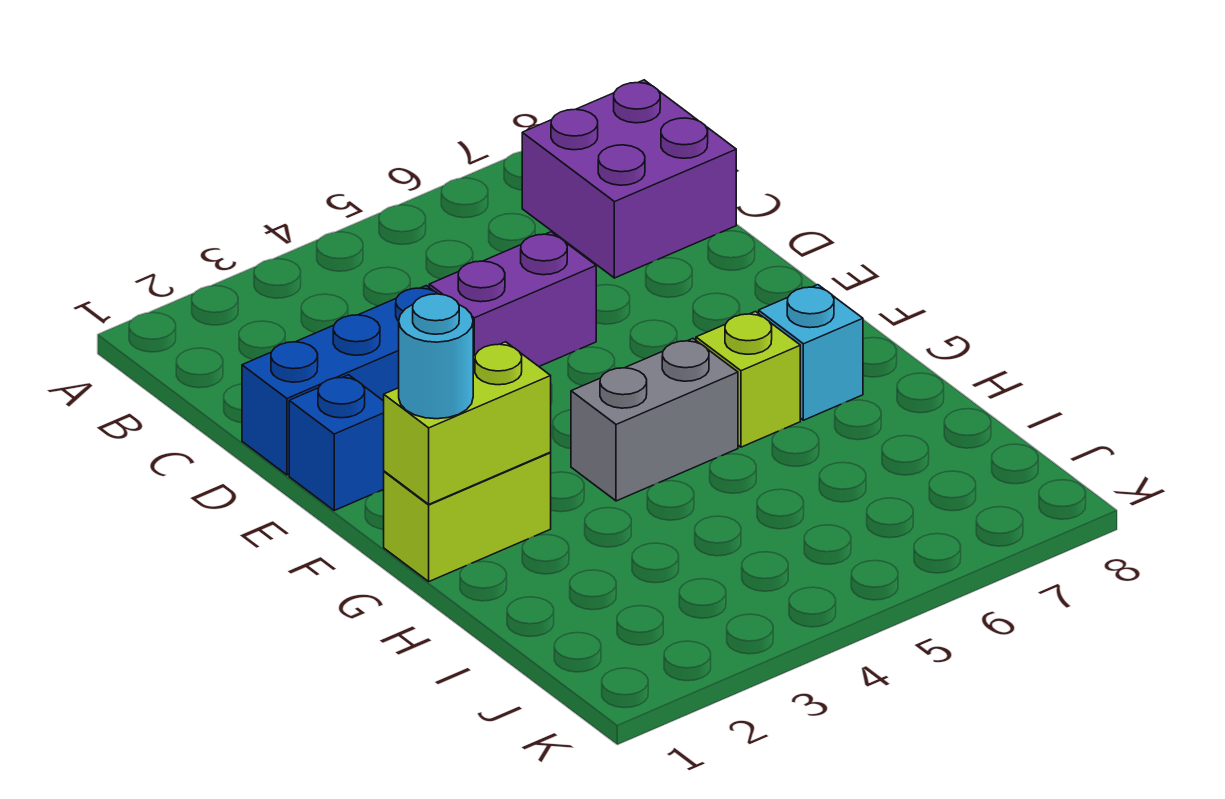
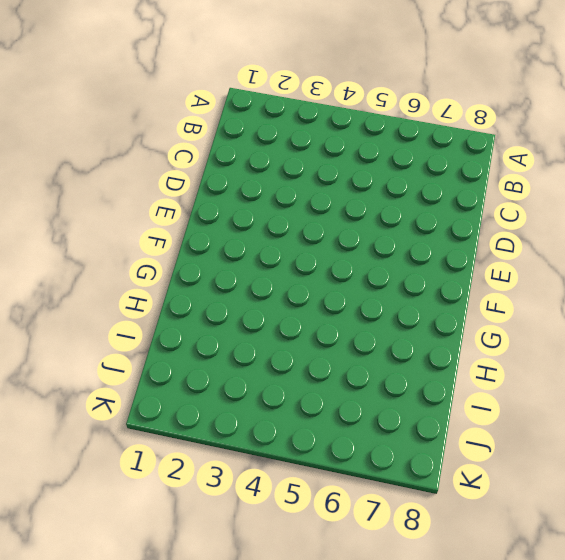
none -> purple 2x2 brick [522,80,736,278]
none -> blue 1x3 brick [242,286,438,475]

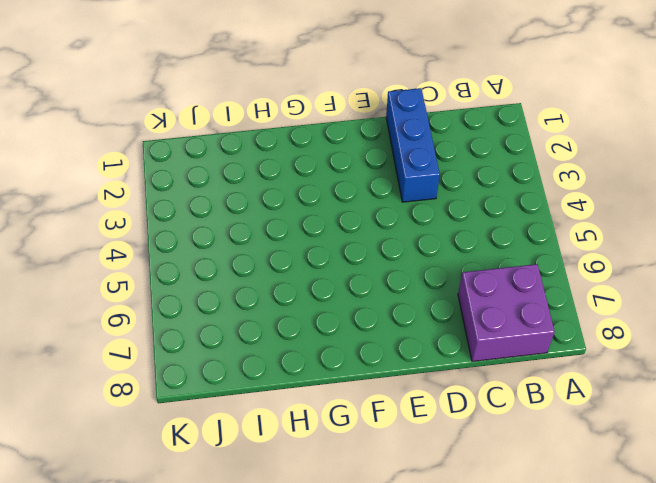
none -> purple 1x2 brick [429,232,596,366]
none -> blue 1x1 brick [289,375,384,510]

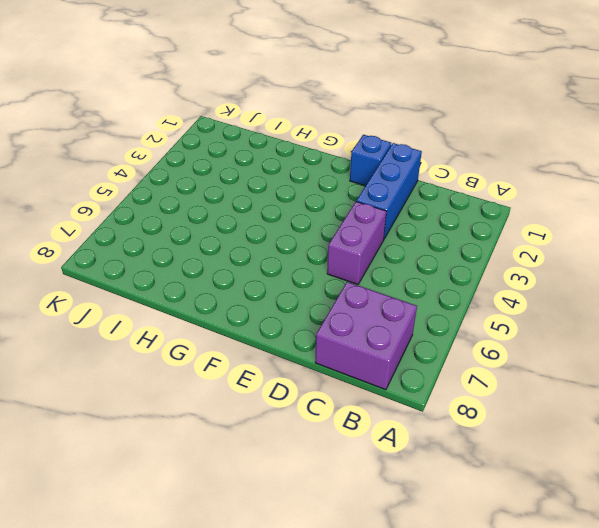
none -> lime 1x2 brick [384,453,551,581]
none -> grey 1x2 brick [571,339,738,501]

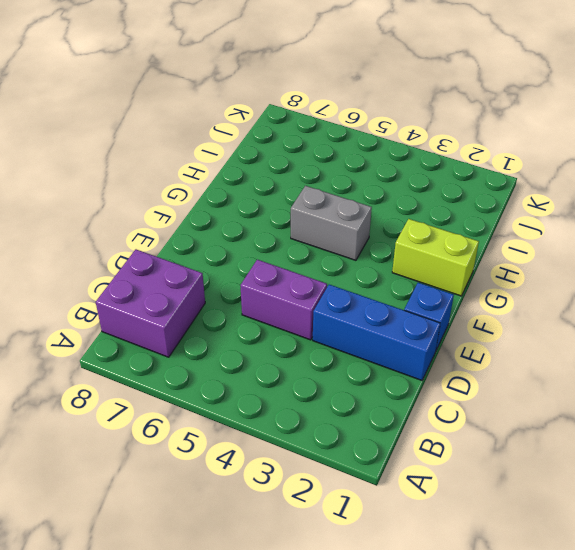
none -> lime 1x1 brick [696,312,800,447]
none -> cyan 1x1 brick [759,285,863,420]

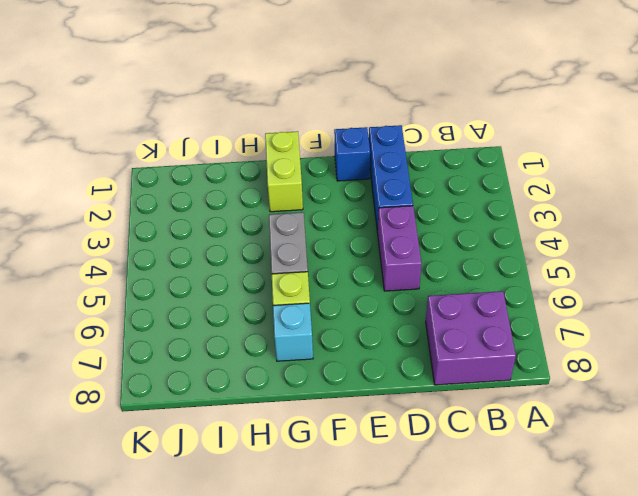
none -> lime 1x2 brick [384,342,551,504]
none -> cyan 1x1 round brick [399,294,473,419]

